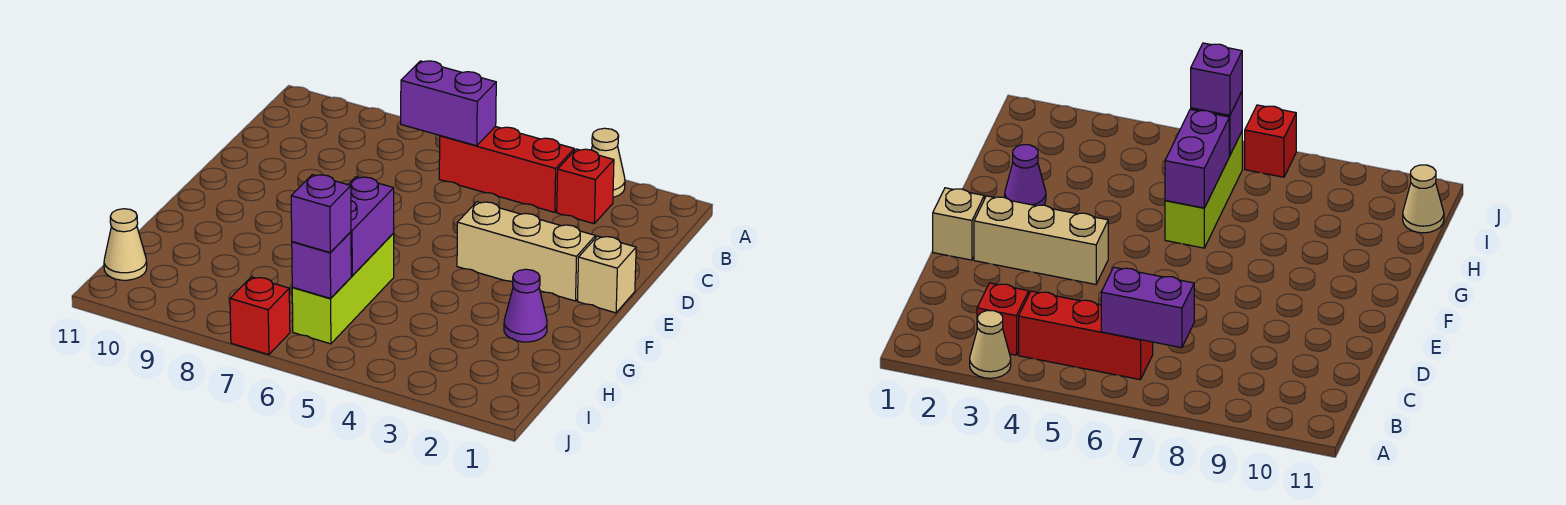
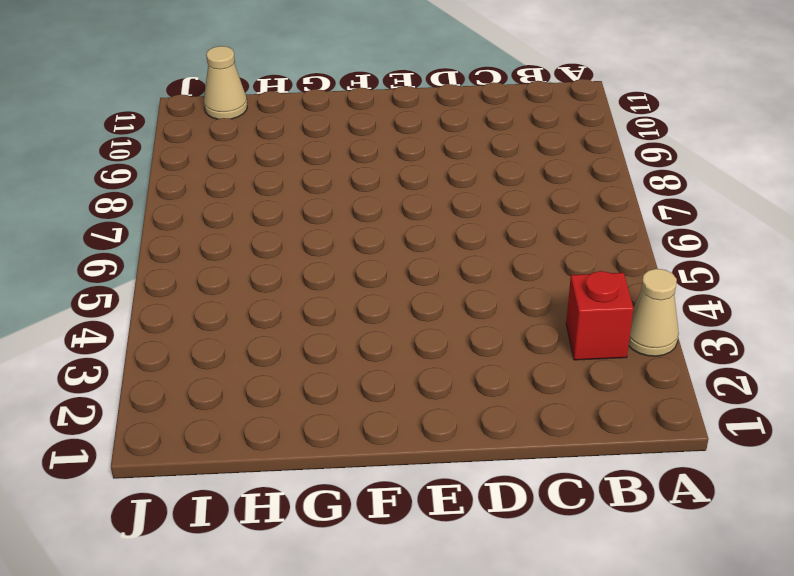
none -> red 1x3 brick [439,126,574,212]
none -> tan 1x1 brick [578,236,636,313]
none -> tan 1x3 brick [457,202,595,301]

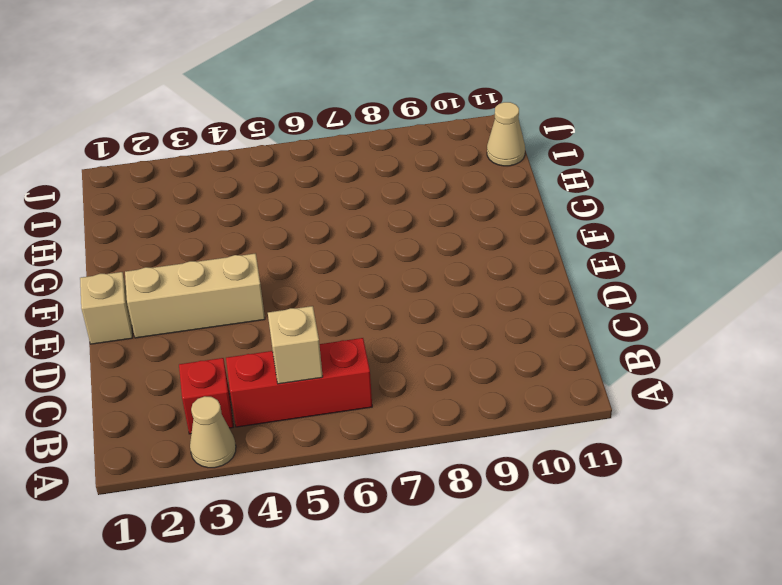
tan 1x1 brick [268,306,323,384] -> none
none -> purple 1x1 cone [504,269,547,342]
none -> lime 1x3 brick [292,233,394,344]
none -> red 1x1 brick [230,277,290,355]

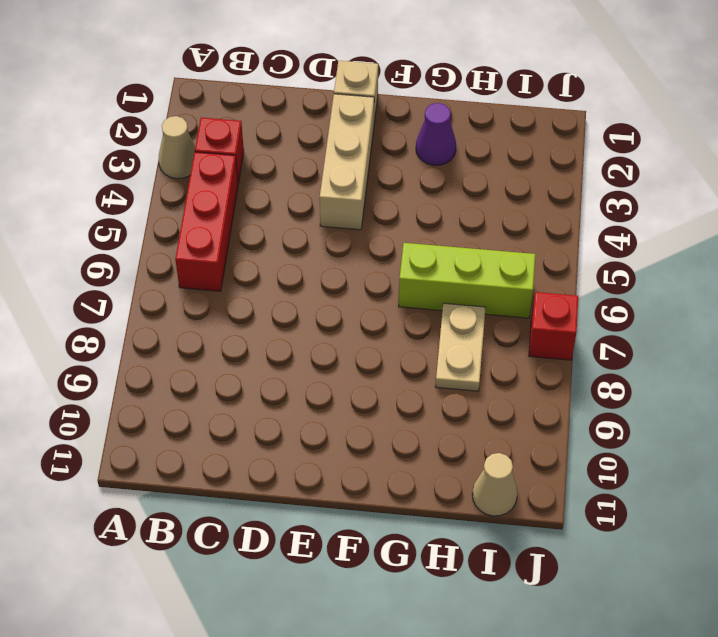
tan 1x2 plate [436,303,486,391] -> none
none -> purple 1x2 brick [401,61,496,146]
none -> purple 1x2 brick [348,177,394,276]
none -> purple 1x1 brick [292,232,351,298]

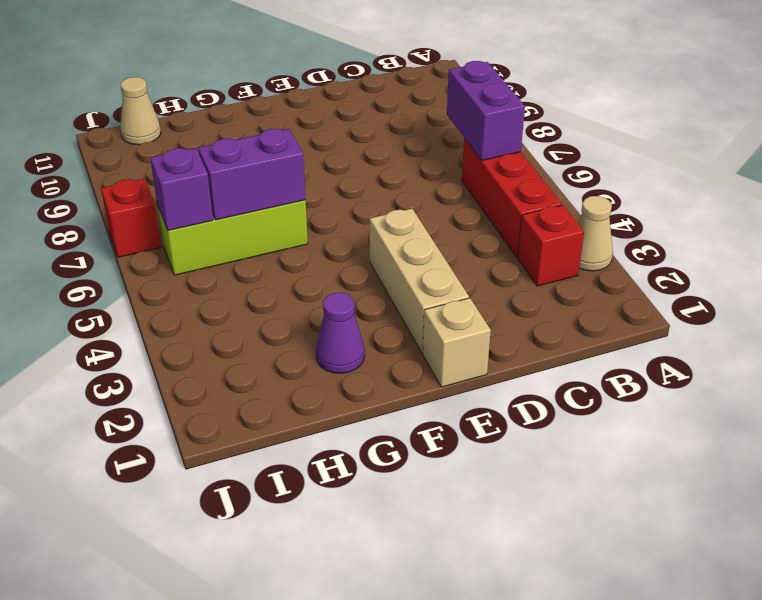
none -> purple 1x1 brick [291,175,351,253]

